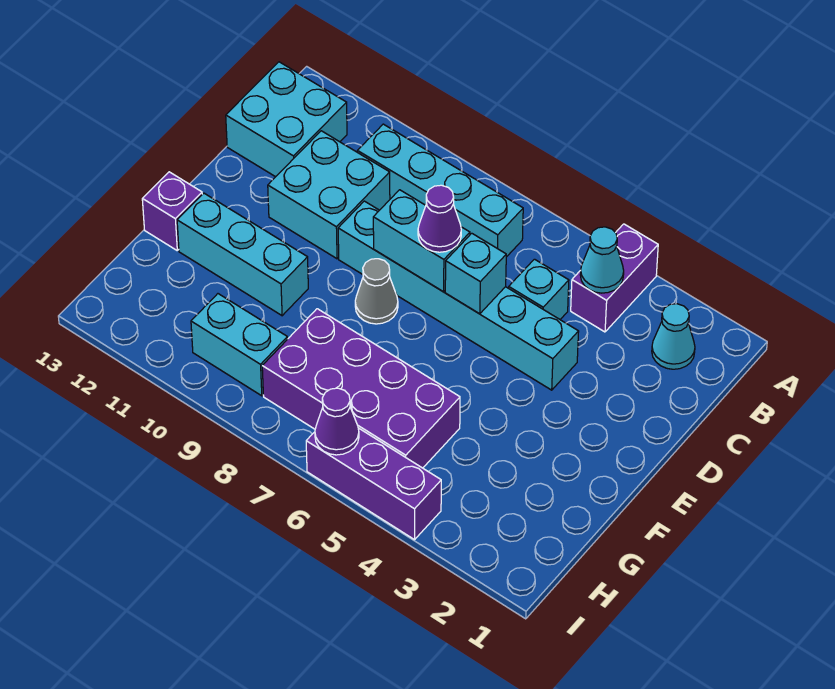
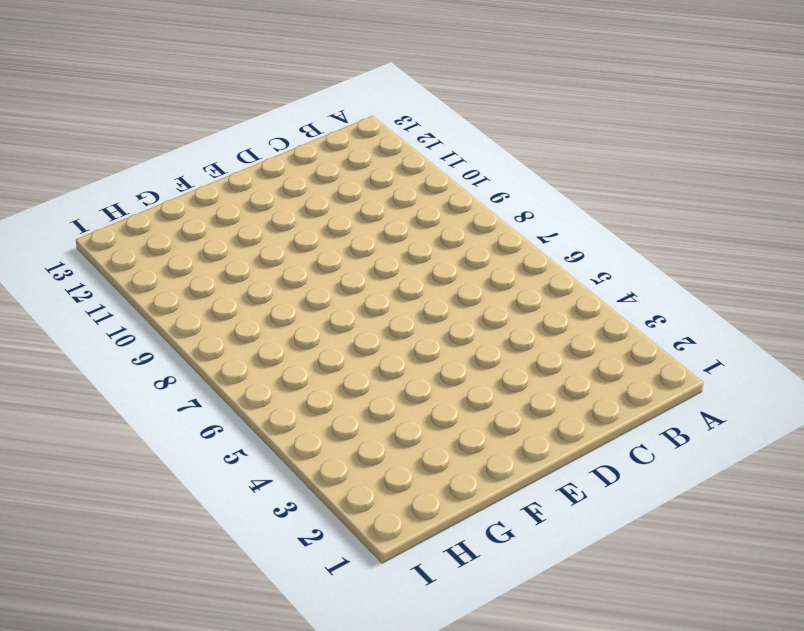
none -> purple 1x2 brick [571,224,658,332]
none -> cyan 1x1 cone [652,304,695,369]
none -> cyan 1x4 brick [357,124,523,257]

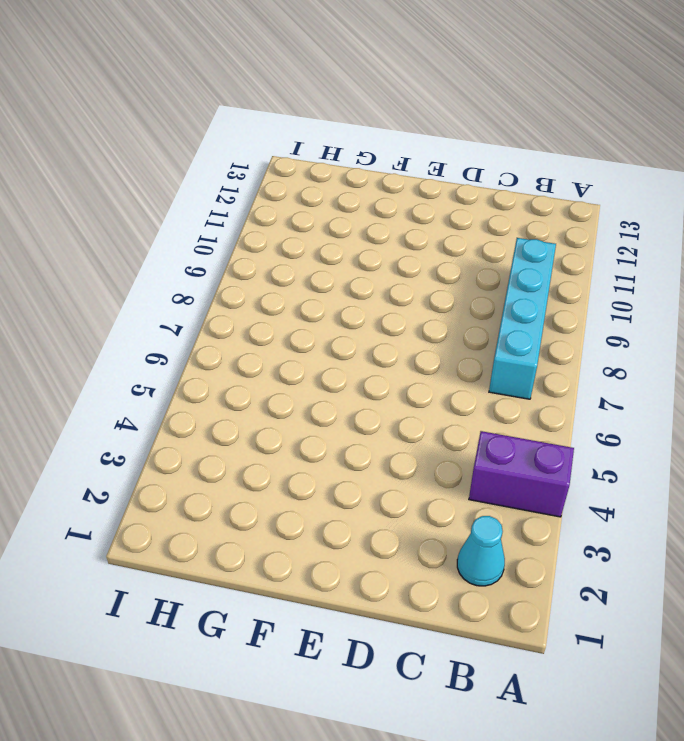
none -> cyan 2x2 brick [226,62,347,177]
none -> cyan 1x1 brick [509,259,569,319]
none -> cyan 2x2 brick [268,131,390,259]

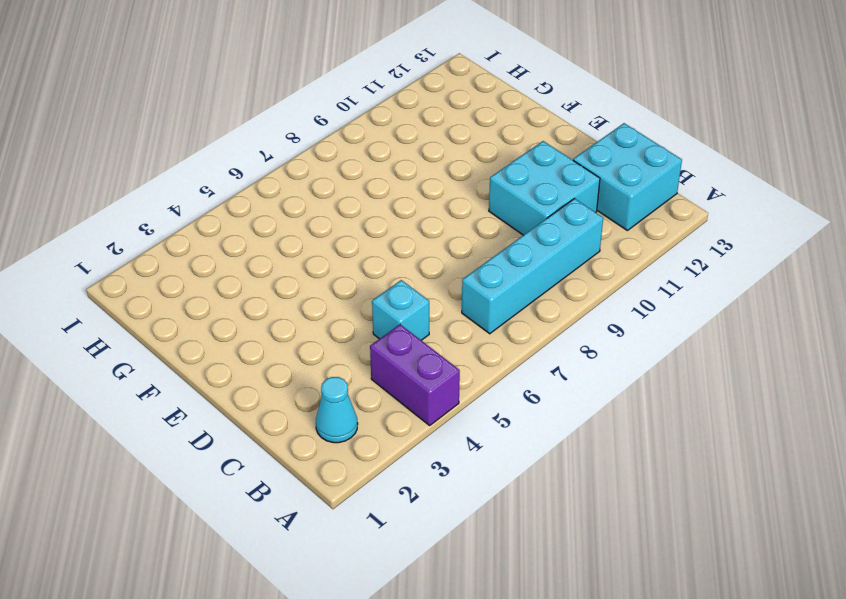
none -> cyan 1x6 brick [338,201,579,390]
none -> grey 1x1 cone [355,259,398,324]
none -> cyan 1x3 brick [177,193,308,316]

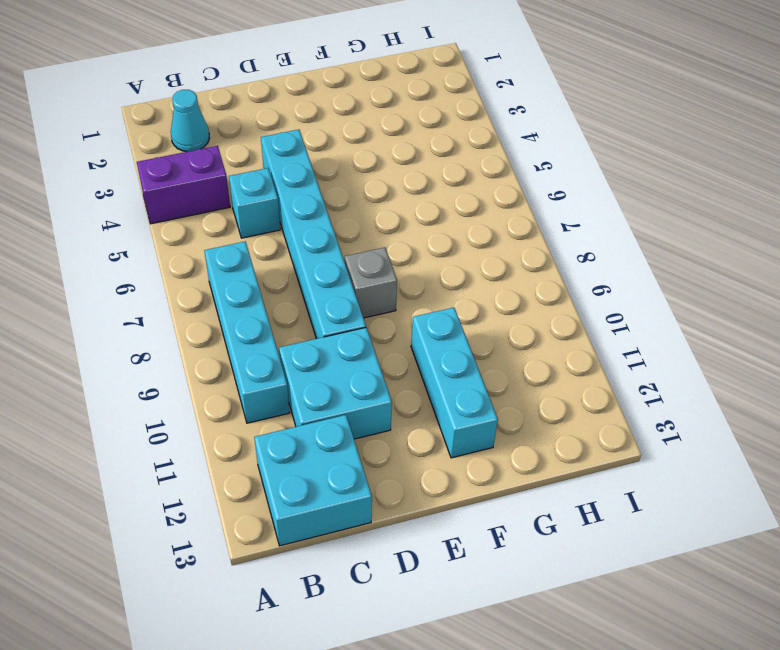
grey 1x1 brick [345,247,397,318] -> grey 1x1 cone [355,259,398,324]
none -> purple 1x1 brick [142,172,202,250]
none -> purple 2x4 brick [262,309,460,468]
none -> cyan 1x2 brick [191,294,287,396]

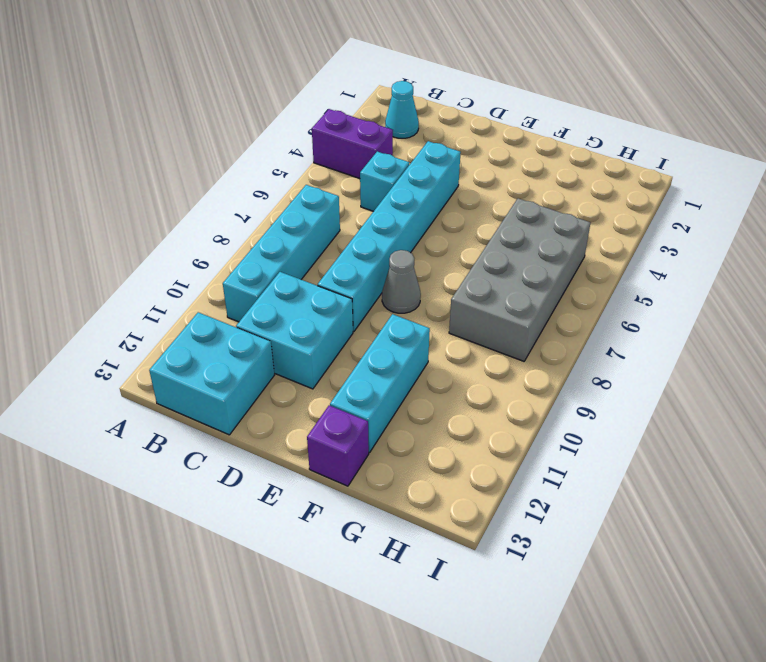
grey 2x4 brick [449,198,590,361] -> purple 2x4 brick [262,309,460,468]
none -> cyan 1x2 brick [191,294,287,396]
none -> purple 1x3 brick [306,428,441,540]
none -> cyan 1x1 cone [580,227,624,293]

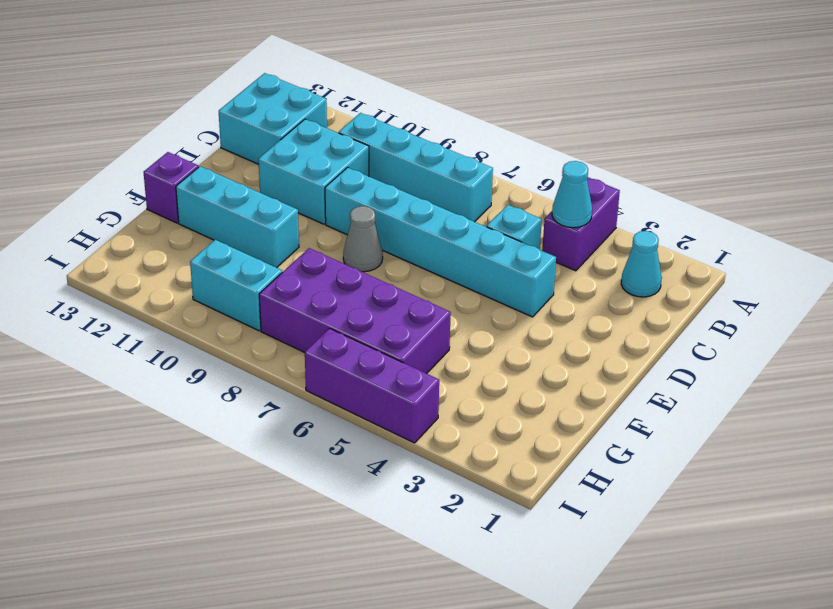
none -> cyan 1x1 brick [445,233,506,314]
none -> cyan 1x2 brick [373,190,470,292]
none -> purple 1x1 cone [315,388,359,455]

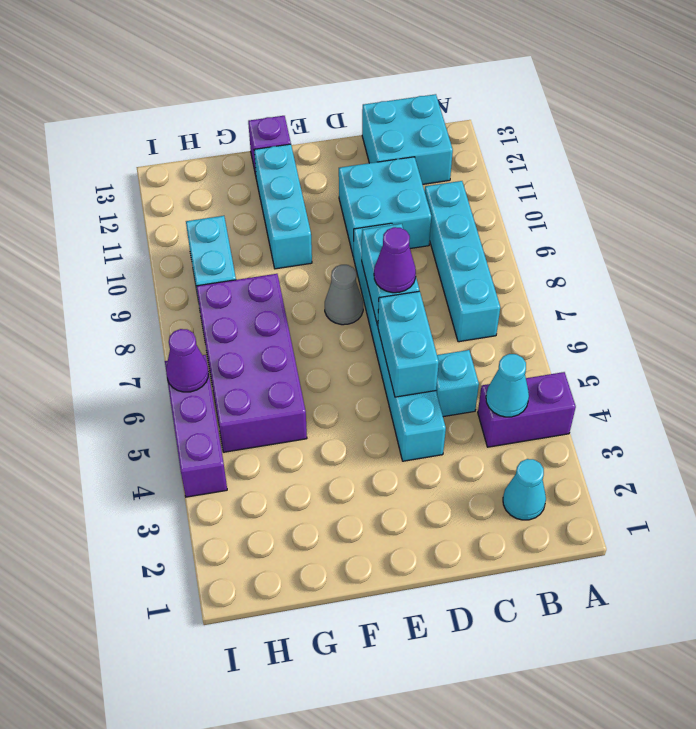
cyan 1x2 brick [378,291,439,397] -> cyan 1x1 brick [445,233,506,314]

